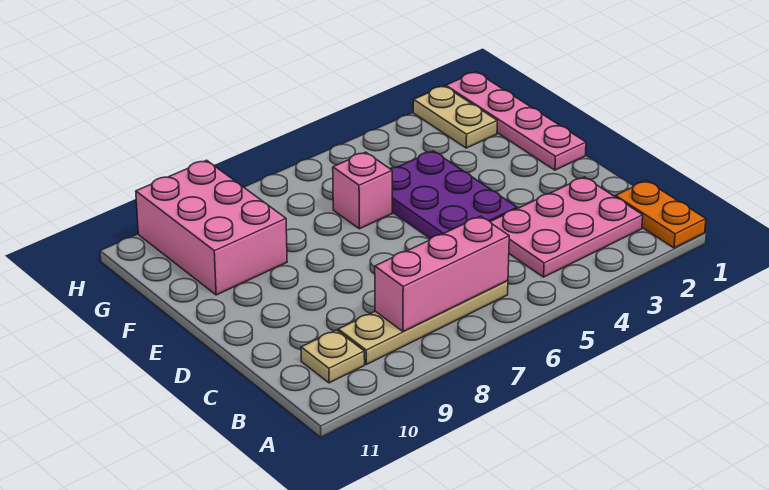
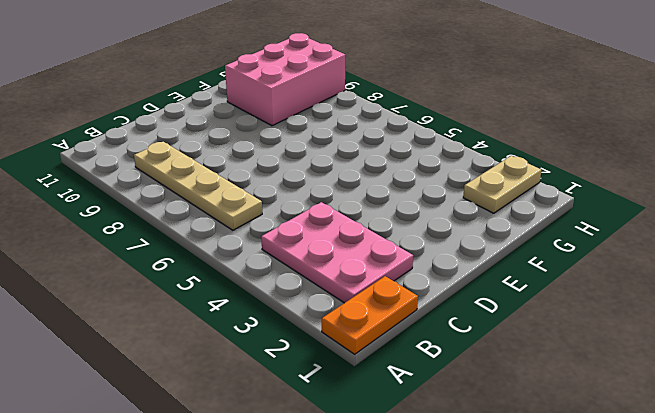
none -> tan 1x1 plate [301,330,365,383]
none -> purple 2x3 plate [390,151,517,239]

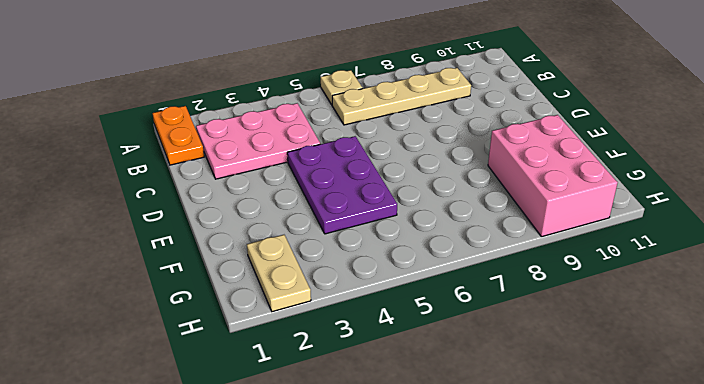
tan 1x1 plate [321,70,363,105] -> tan 1x1 plate moved to [301,330,365,383]
none -> pink 1x4 plate [446,72,586,170]
none -> pink 1x1 brick [333,152,392,229]

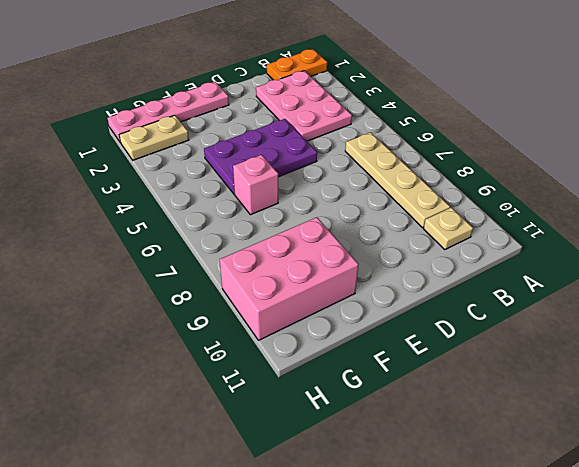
none -> pink 1x3 brick [375,216,509,331]

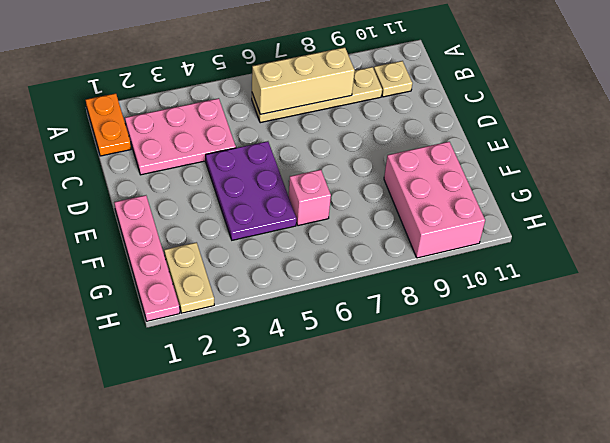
tan 1x3 brick [252,47,355,114] -> pink 1x3 brick [375,216,509,331]

